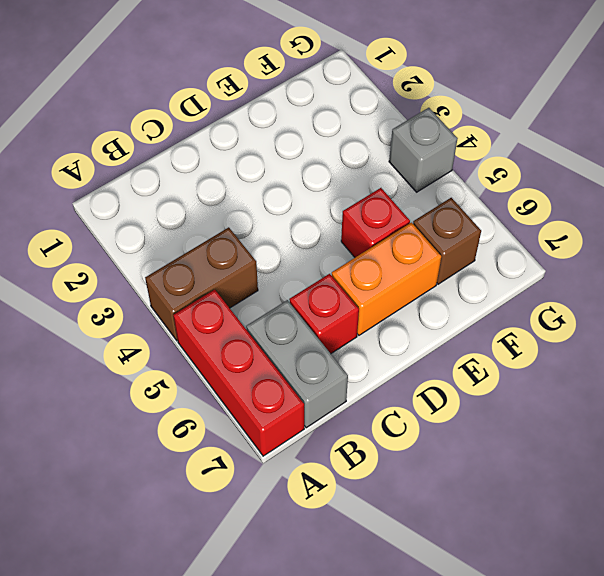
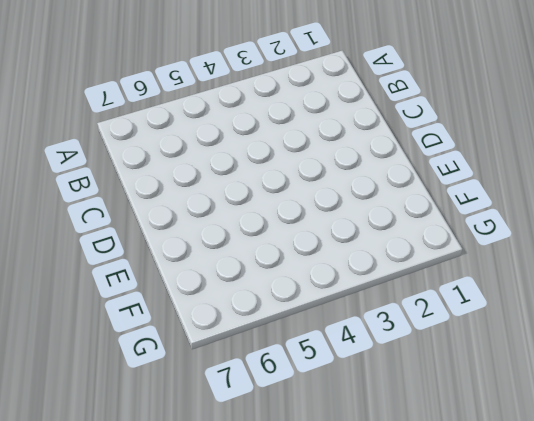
none -> brown 1x2 brick [145,227,258,341]
none -> red 1x3 brick [173,290,304,456]

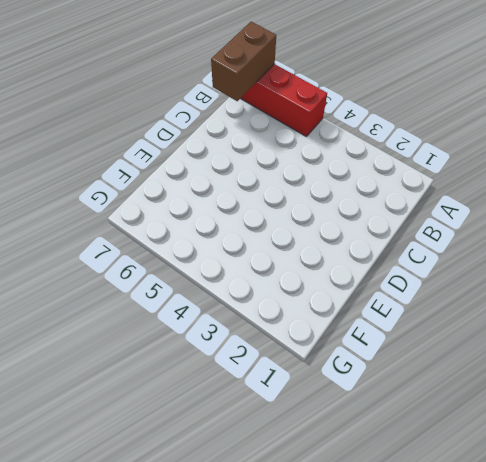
brown 1x2 brick [211,22,276,101] -> brown 1x2 brick moved to [145,227,258,341]
none -> grey 1x2 brick [246,300,348,428]
none -> red 1x1 brick [289,274,359,353]

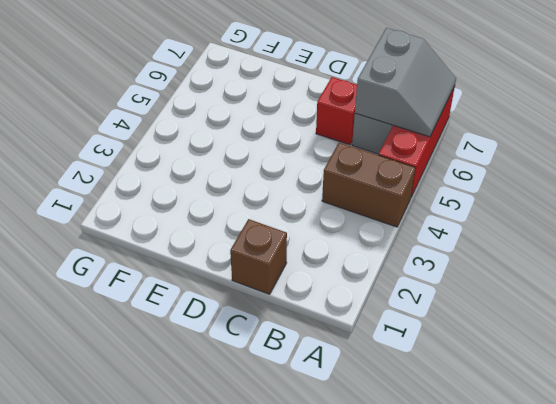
grey 2x2 slope [355,28,456,137] -> none
brown 1x1 brick [230,219,287,294] -> brown 1x1 brick moved to [413,198,481,284]
none -> orange 1x2 brick [332,223,441,335]
none -> red 1x1 brick [341,188,410,257]

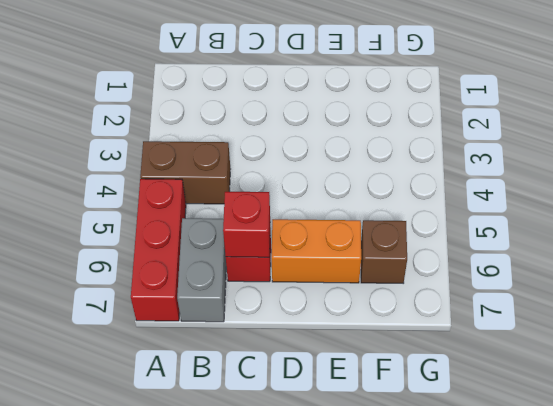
red 1x1 brick [223,192,270,257] -> red 1x1 brick moved to [341,188,410,257]
none -> grey 1x1 brick [389,108,458,192]

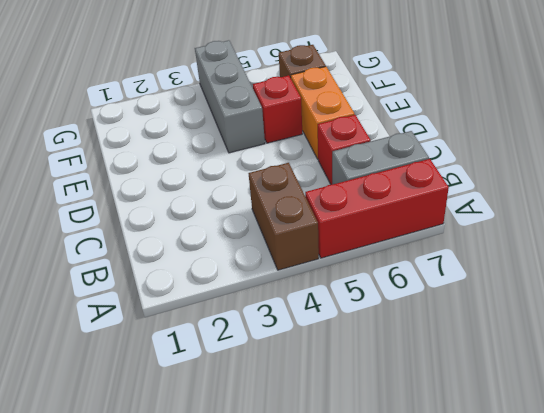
grey 1x3 brick [195,40,265,153] -> grey 1x1 brick [389,108,458,192]

